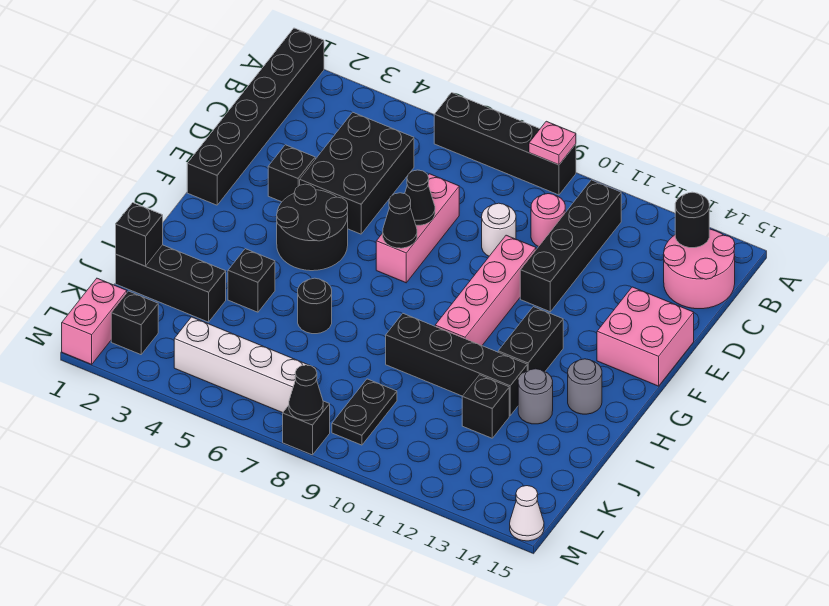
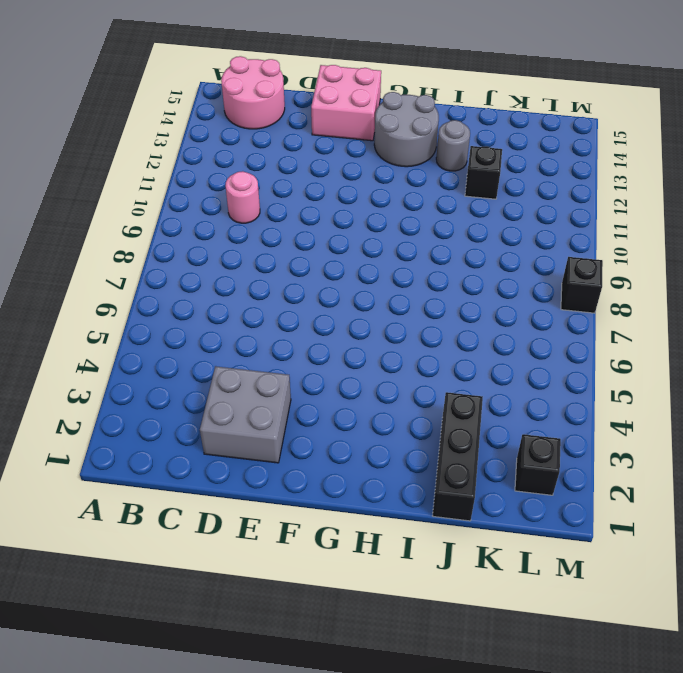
grey 2x2 brick [200,366,291,463] -> black 1x1 brick [268,145,315,202]
grey 2x2 round brick [374,92,439,167] -> grey 1x1 round brick [568,359,602,414]
none -> black 1x6 brick [187,28,324,205]
none -> black 1x4 brick [434,93,576,195]
none -> black 1x4 brick [520,180,621,312]
none -> black 2x3 brick [300,112,414,234]

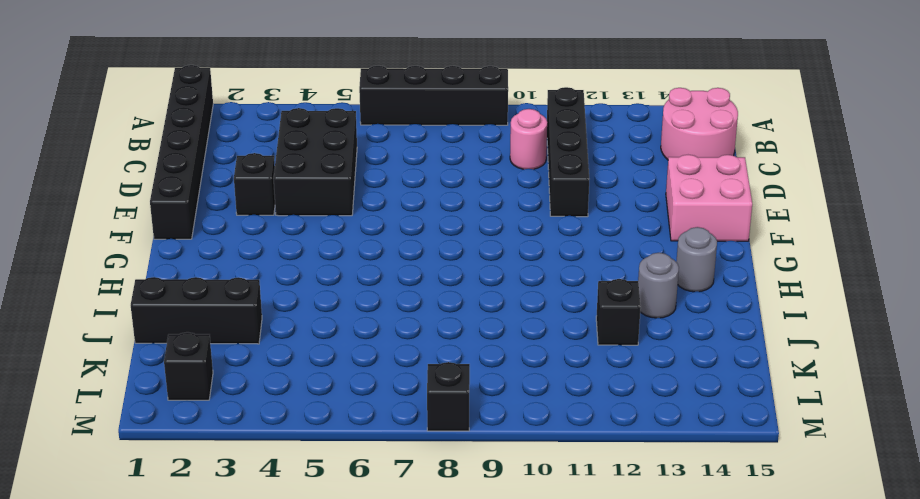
none -> pink 1x3 brick [376,174,459,283]
none -> white 1x1 round brick [482,203,516,256]
none -> pink 1x4 brick [435,235,536,346]
none -> black 2x2 round brick [277,184,348,271]

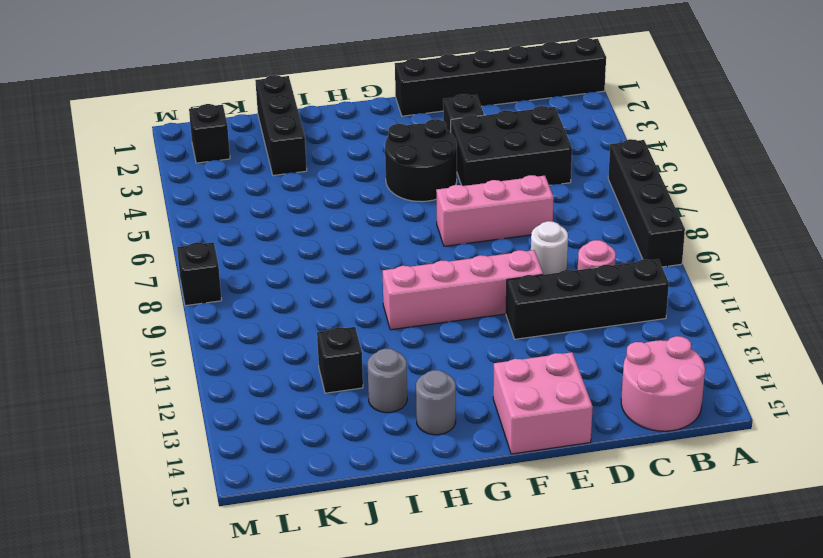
none -> black 1x2 brick [498,307,563,371]
none -> black 1x1 brick [228,249,275,312]
none -> black 1x1 round brick [298,278,332,334]
none -> black 1x4 brick [386,314,527,415]

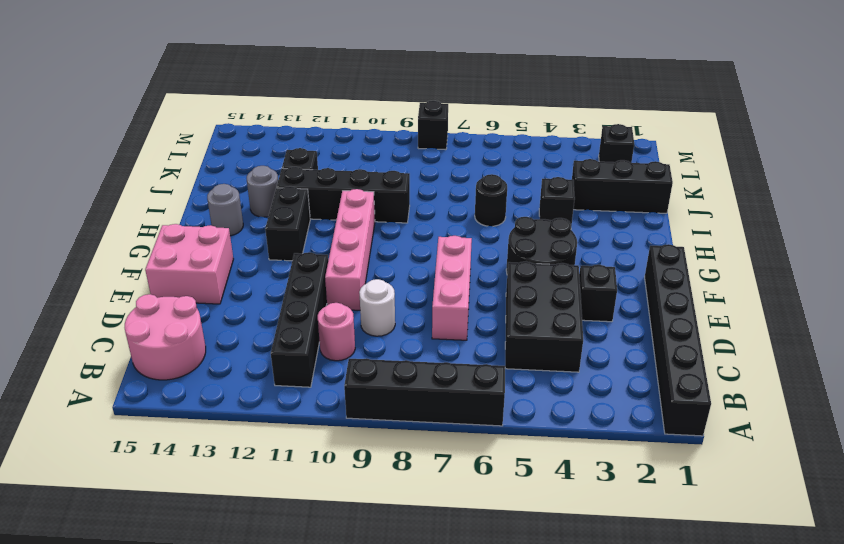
none -> black 1x2 plate [332,379,397,445]
none -> pink 1x2 brick [62,278,127,364]
none -> white 1x4 brick [174,317,316,413]
none -> white 1x1 cone [510,486,544,541]

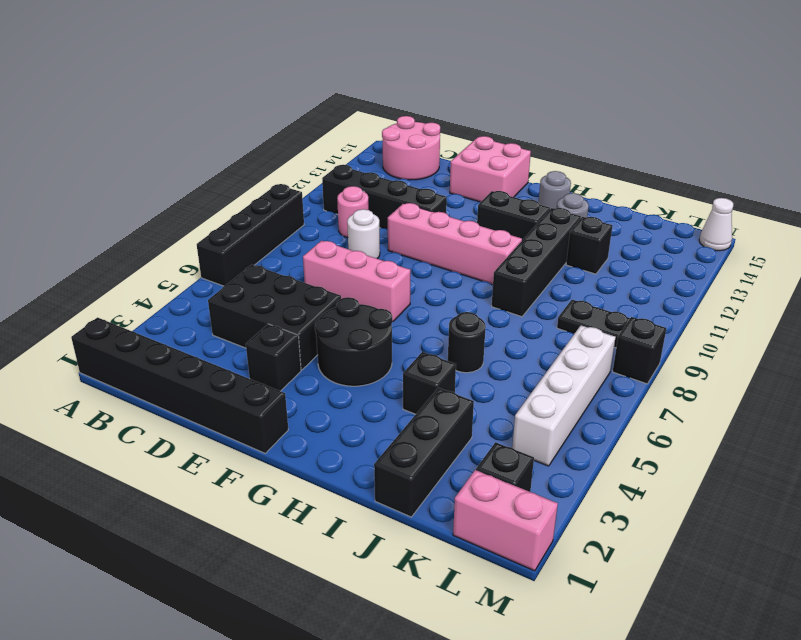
none -> pink 1x1 plate [529,121,576,165]
none -> black 1x1 round brick [675,192,709,248]
none -> black 1x1 cone [405,170,435,225]
none -> black 1x1 cone [383,193,417,248]

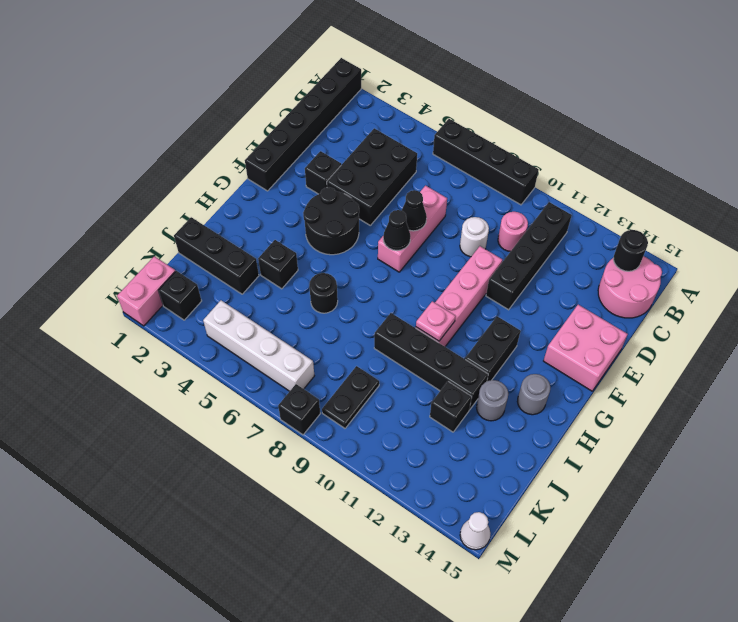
pink 1x1 plate [416,301,456,341] -> pink 1x1 plate moved to [529,121,576,165]
none -> black 1x1 brick [116,203,163,266]
none -> black 1x1 cone [289,365,323,420]

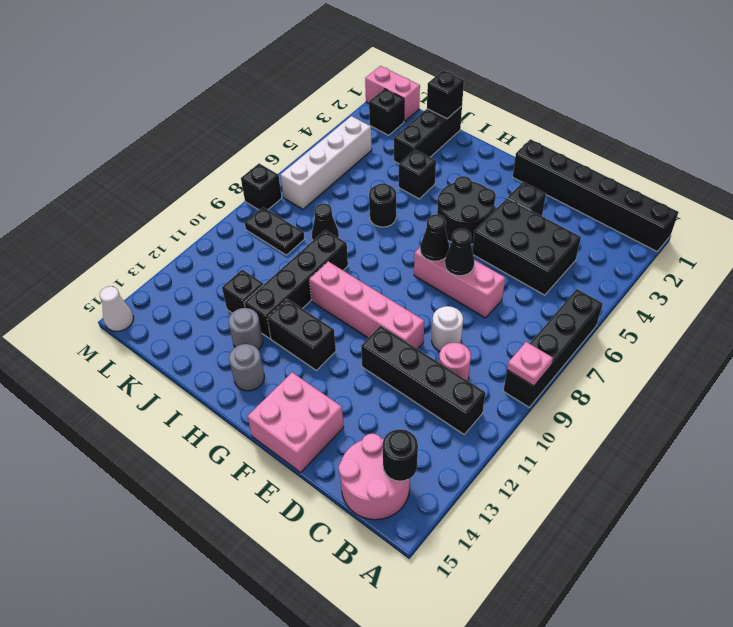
black 1x1 cone [312,203,339,240] -> black 1x1 cone moved to [289,365,323,420]

